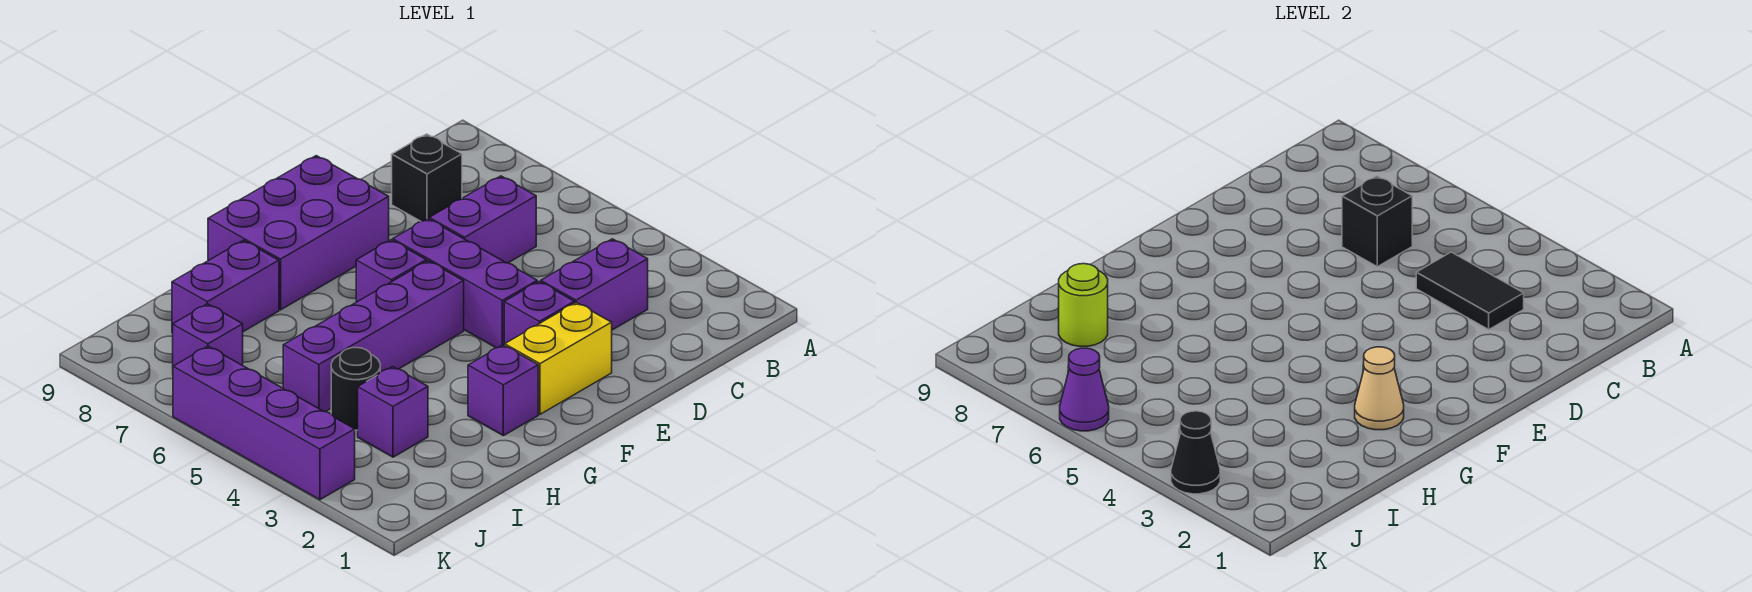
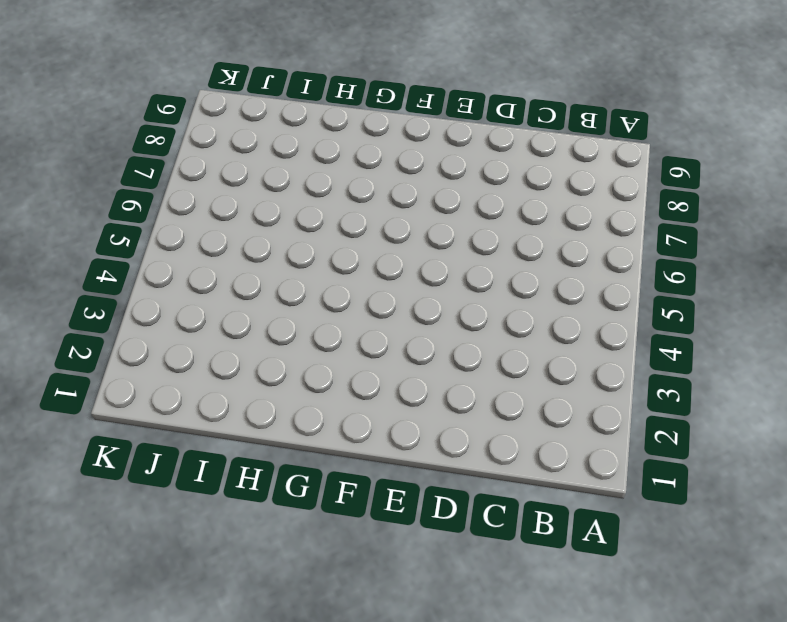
none -> purple 1x2 brick [541,239,648,330]
none -> purple 1x2 brick [429,176,536,263]
none -> black 1x1 brick [392,134,462,221]

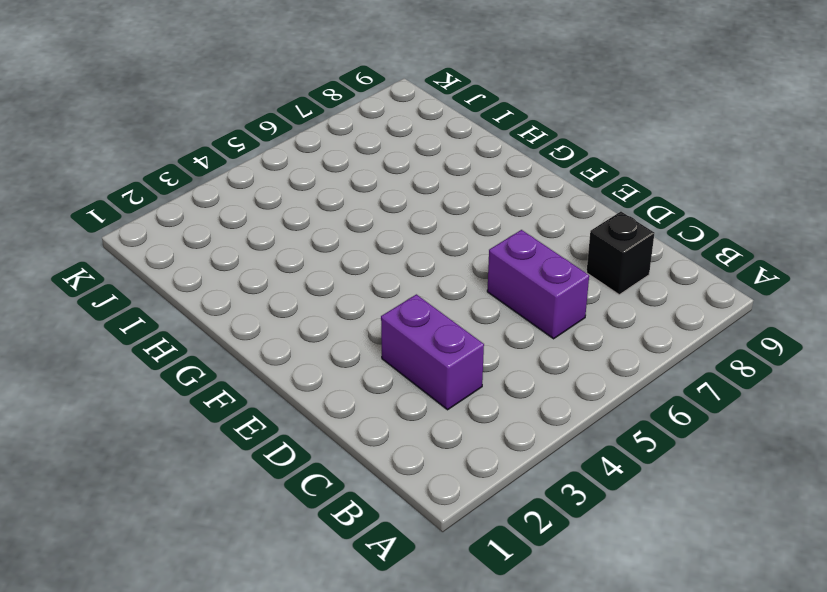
none -> yellow 1x2 brick [504,302,612,414]
none -> purple 1x1 brick [504,282,574,345]
none -> purple 1x3 brick [393,218,537,348]

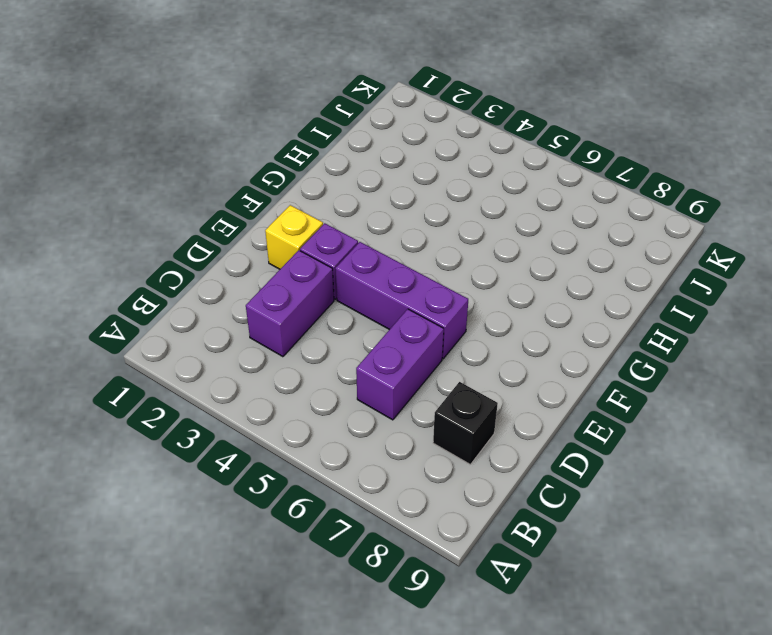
yellow 1x1 brick [265,205,323,269] -> yellow 1x2 brick [504,302,612,414]
none -> purple 2x3 brick [208,156,389,310]
none -> purple 1x4 brick [283,261,464,412]
none -> purple 1x1 brick [356,240,426,302]

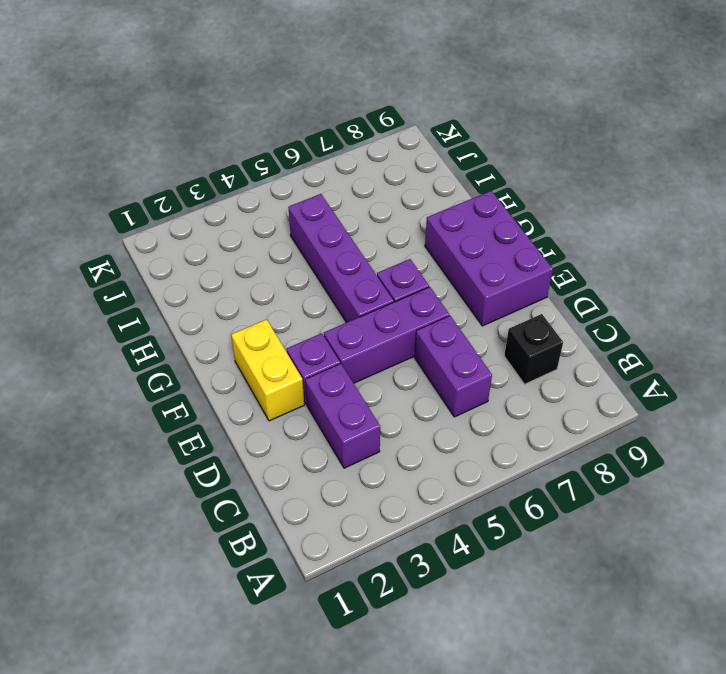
none -> purple 1x1 brick [468,345,538,436]
none -> purple 1x2 brick [172,240,279,333]
none -> purple 1x1 brick [358,367,428,457]

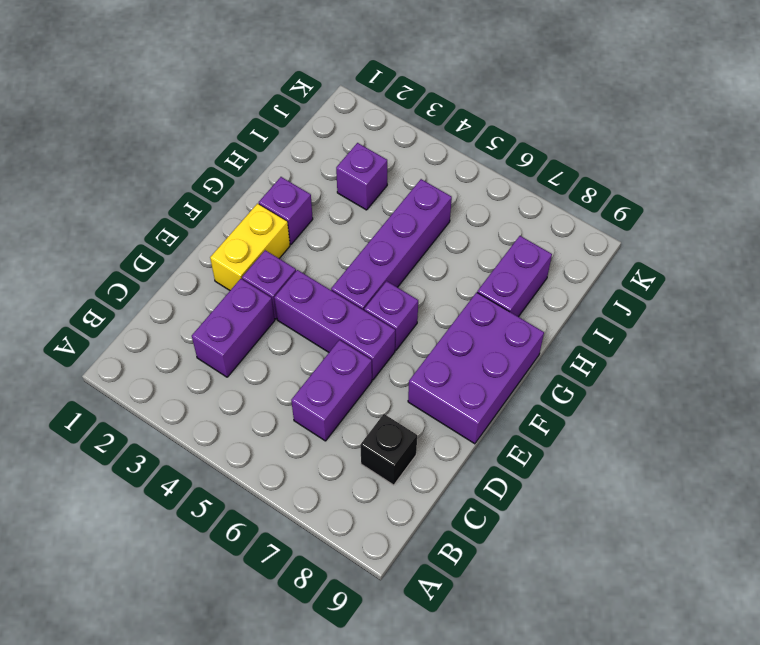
none -> black 1x1 round brick [331,348,380,430]
none -> purple 1x1 brick [173,304,243,366]
none -> purple 1x4 brick [173,346,355,500]

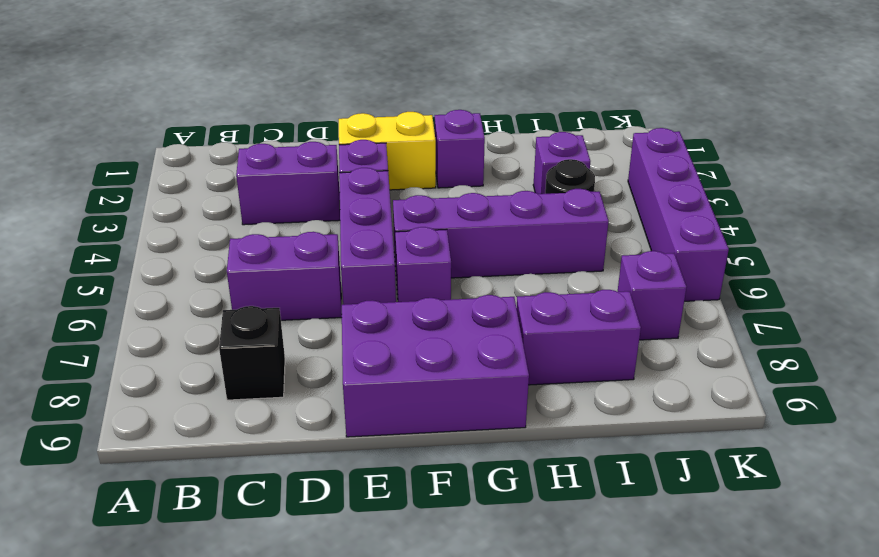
none -> black 1x2 tile [1416,252,1524,329]
none -> black 1x1 brick [1342,176,1412,267]
none -> tan 1x1 cone [1355,347,1404,430]

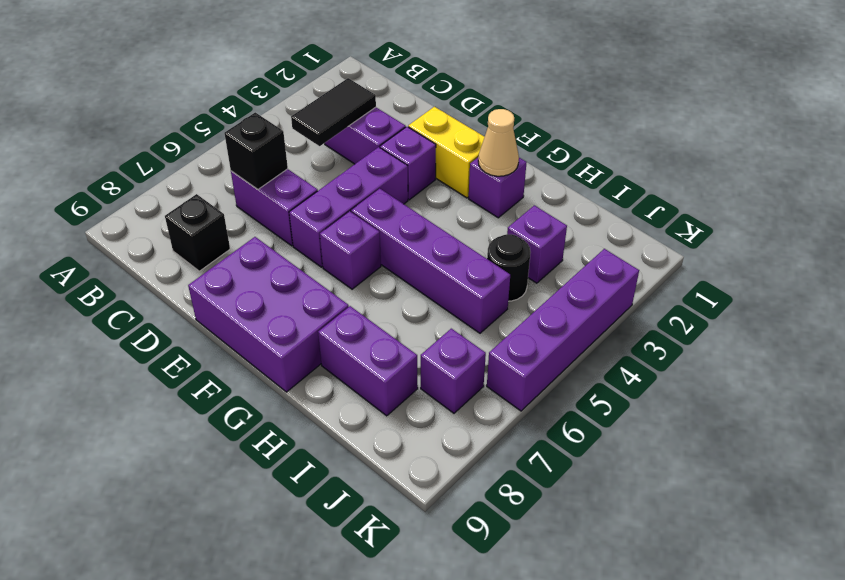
none -> lime 1x1 round brick [1059,264,1108,346]
none -> black 1x1 cone [1171,411,1220,494]
none -> purple 1x1 cone [1060,348,1109,431]

